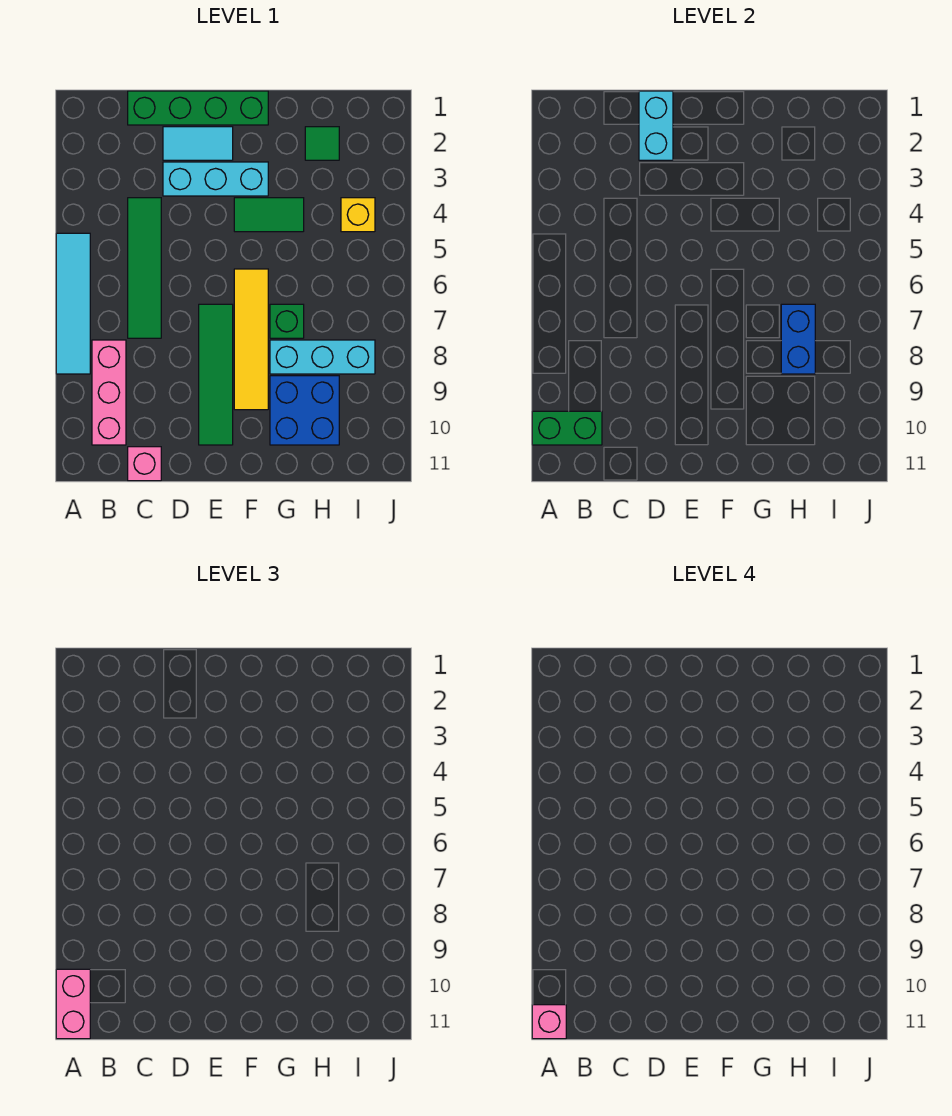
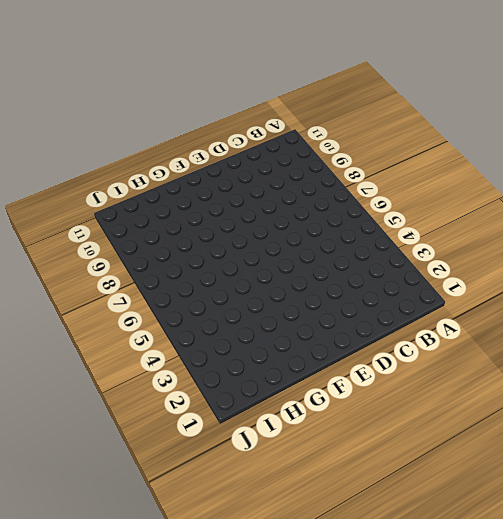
none -> cyan 1x4 tile [56,233,90,374]
none -> pink 1x3 brick [92,340,126,445]
none -> green 1x4 brick [128,91,268,125]

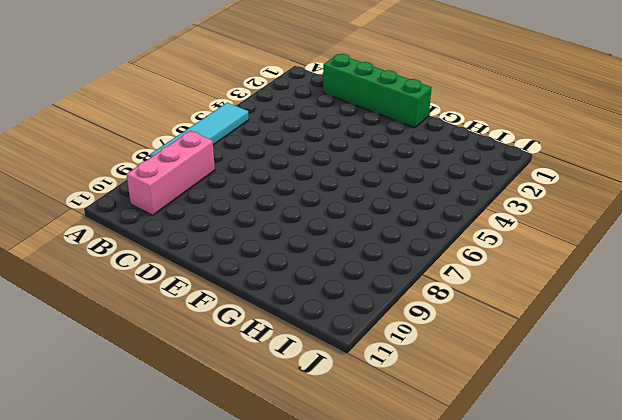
none -> green 1x4 tile [128,198,161,338]
none -> pink 1x1 brick [128,447,161,481]
none -> cyan 1x2 tile [163,127,233,160]

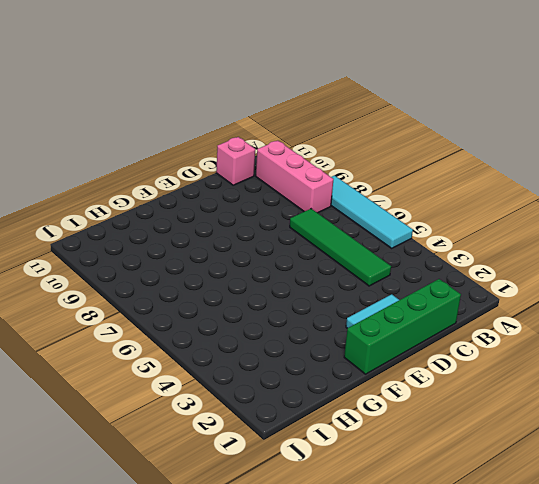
none -> cyan 1x3 brick [163,162,268,196]
none -> green 1x4 tile [199,304,233,445]
none -> green 1x2 tile [234,198,304,232]

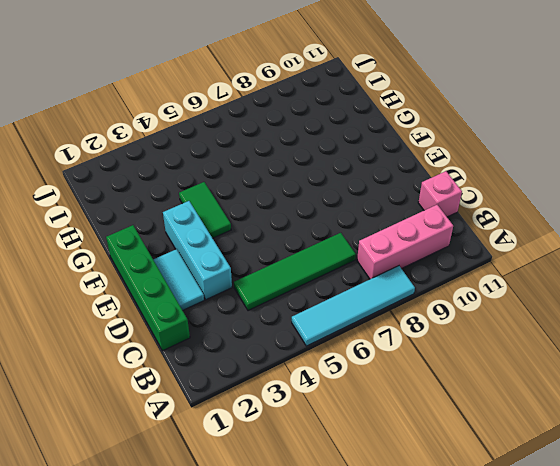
none -> green 1x4 tile [199,304,233,445]
none -> yellow 1x4 tile [234,269,268,410]
none -> green 1x1 brick [270,304,304,338]

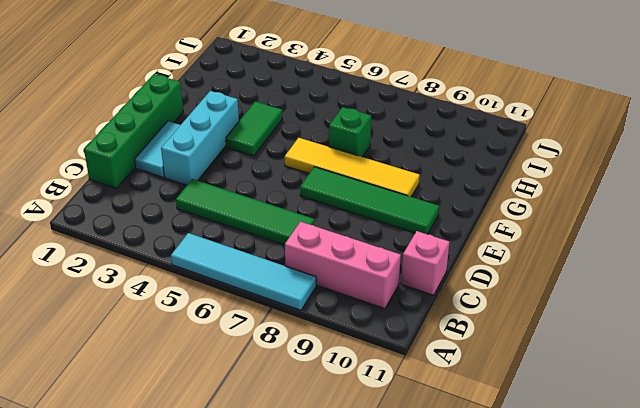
none -> cyan 1x3 brick [270,340,375,374]
none -> blue 2x2 brick [270,376,339,445]
none -> green 1x1 tile [305,127,339,160]

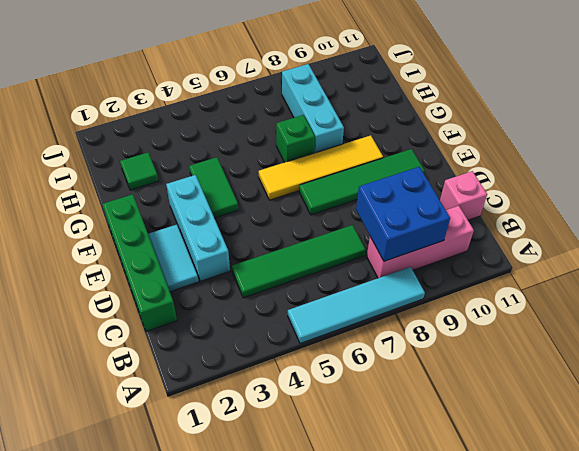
blue 2x2 brick [356,167,450,261] -> blue 2x2 brick moved to [270,376,339,445]
none -> yellow 1x1 brick [341,198,375,232]
none -> green 1x2 brick [532,411,602,445]
none -> cyan 1x2 brick [639,91,673,160]

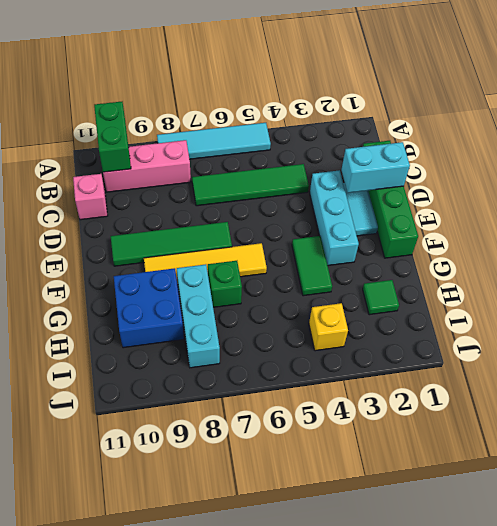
none -> blue 1x2 brick [781,304,815,374]
none -> pink 1x2 brick [56,969,90,1039]
none -> pink 1x1 brick [532,1005,566,1039]

